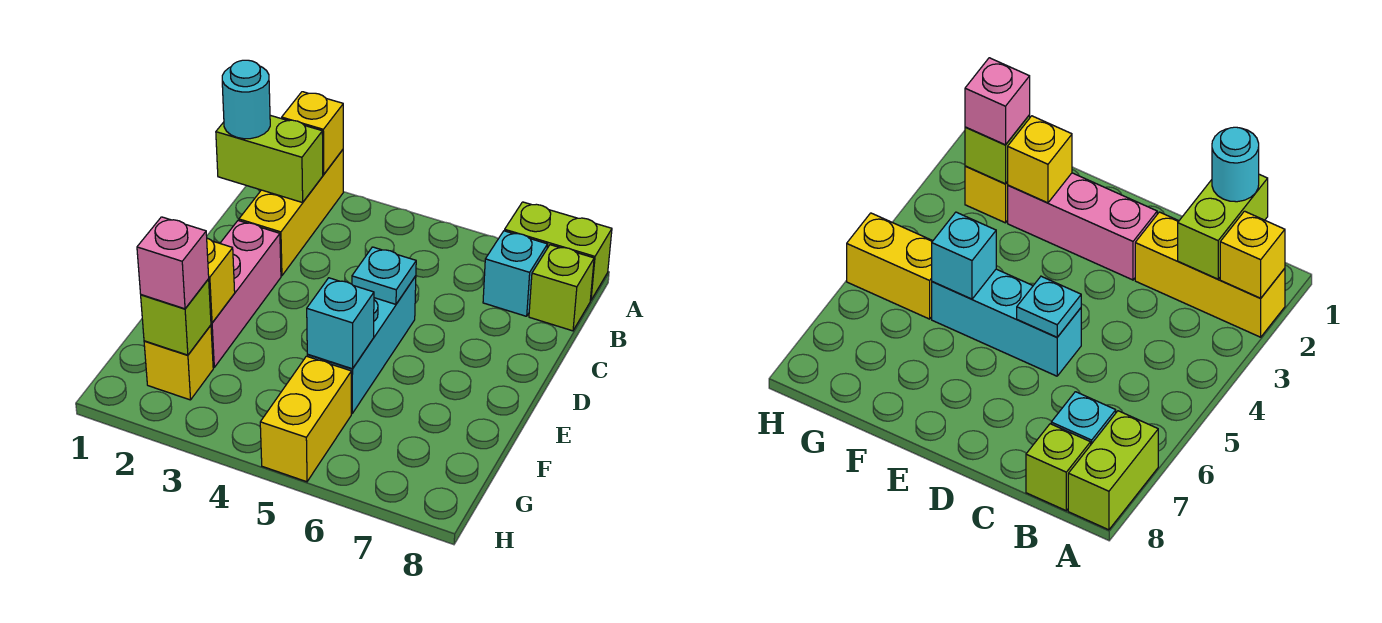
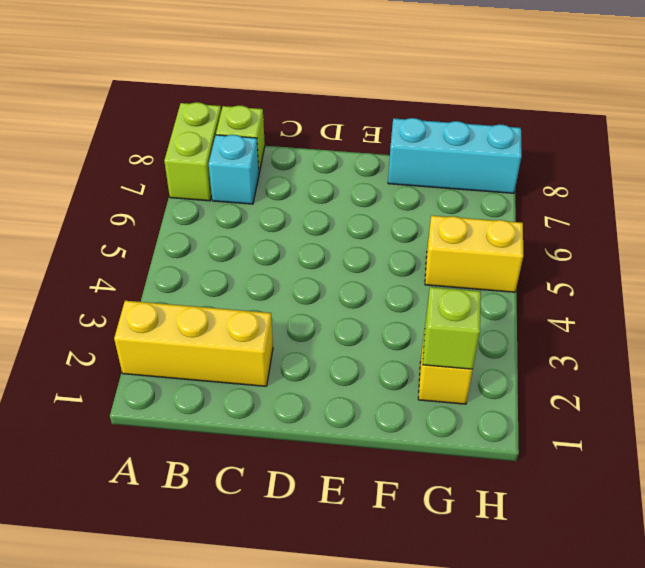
cyan 1x3 brick [388,118,522,193] -> cyan 1x3 brick moved to [307,276,416,413]
none -> pink 1x3 brick [211,221,281,368]
none -> yellow 1x1 brick [282,92,343,174]
none -> lime 1x2 brick [216,115,323,203]

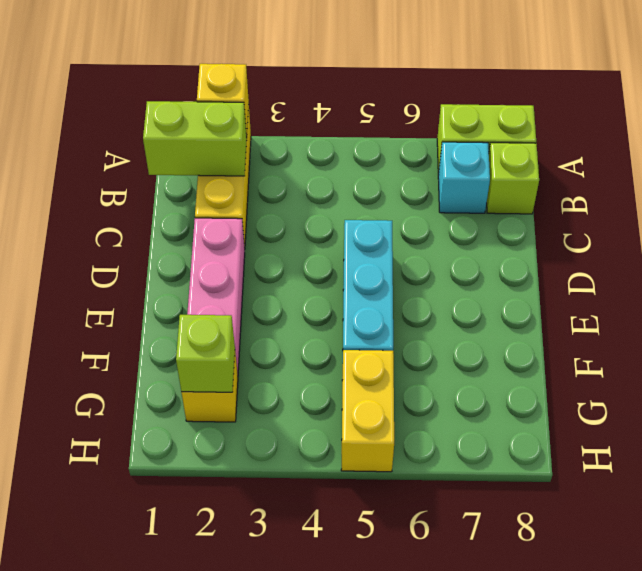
none -> cyan 1x1 plate [352,247,416,304]
none -> yellow 1x1 brick [207,238,235,323]
none -> cyan 1x1 brick [307,278,374,369]

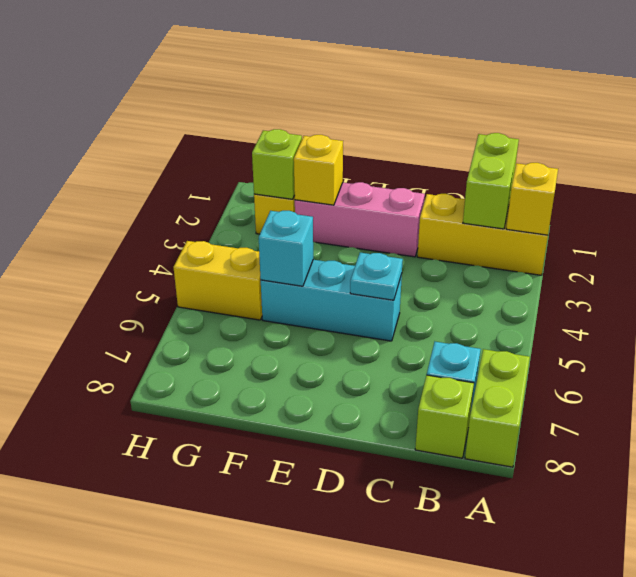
none -> cyan 1x1 round brick [222,60,270,139]
none -> pink 1x1 brick [137,217,209,309]

